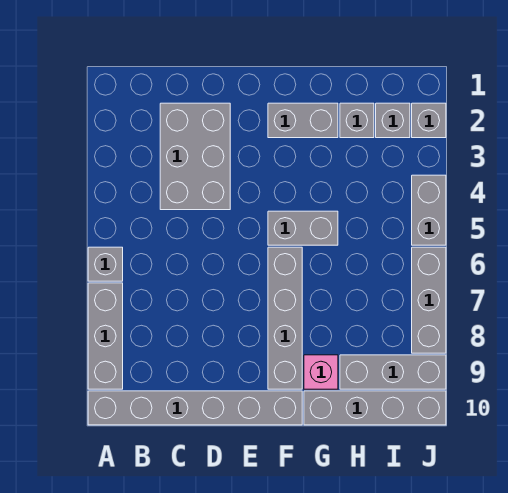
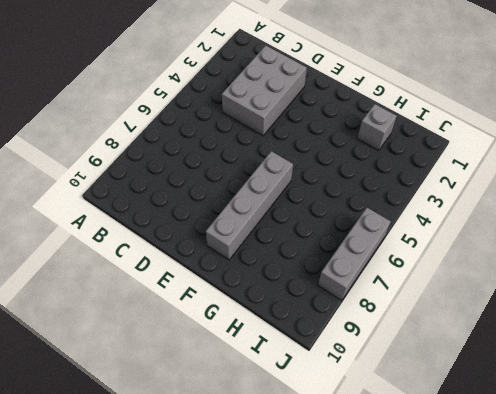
none -> grey 1x1 brick [88,247,123,281]
none -> grey 1x3 brick [88,283,123,389]
none -> grey 1x6 brick [88,391,302,425]

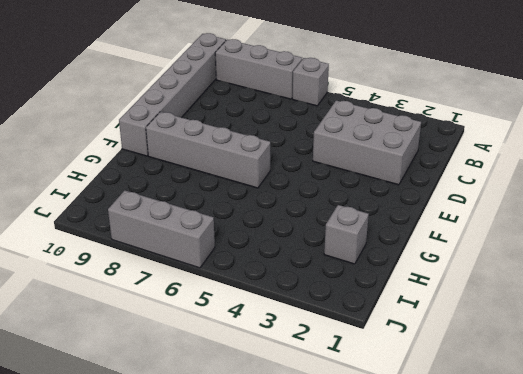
none -> grey 1x2 brick [268,103,338,138]
none -> grey 1x2 brick [268,211,338,245]
none -> pink 1x1 brick [304,355,338,389]

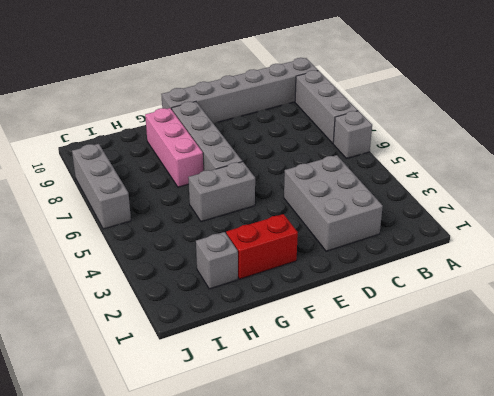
red 1x2 brick [226,214,298,279] -> grey 1x2 brick [268,103,338,138]
pink 1x3 brick [145,108,203,187] -> pink 1x1 brick [304,355,338,389]
none -> grey 1x4 brick [304,391,446,425]
none -> grey 1x3 brick [340,355,446,389]
none -> grey 1x1 brick [376,103,410,138]

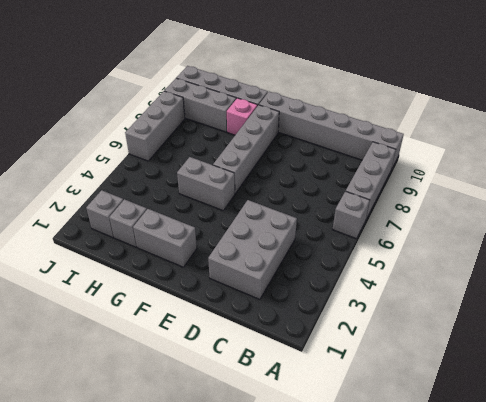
none -> grey 1x1 brick [412,103,446,138]
none -> grey 1x2 brick [412,175,446,245]

